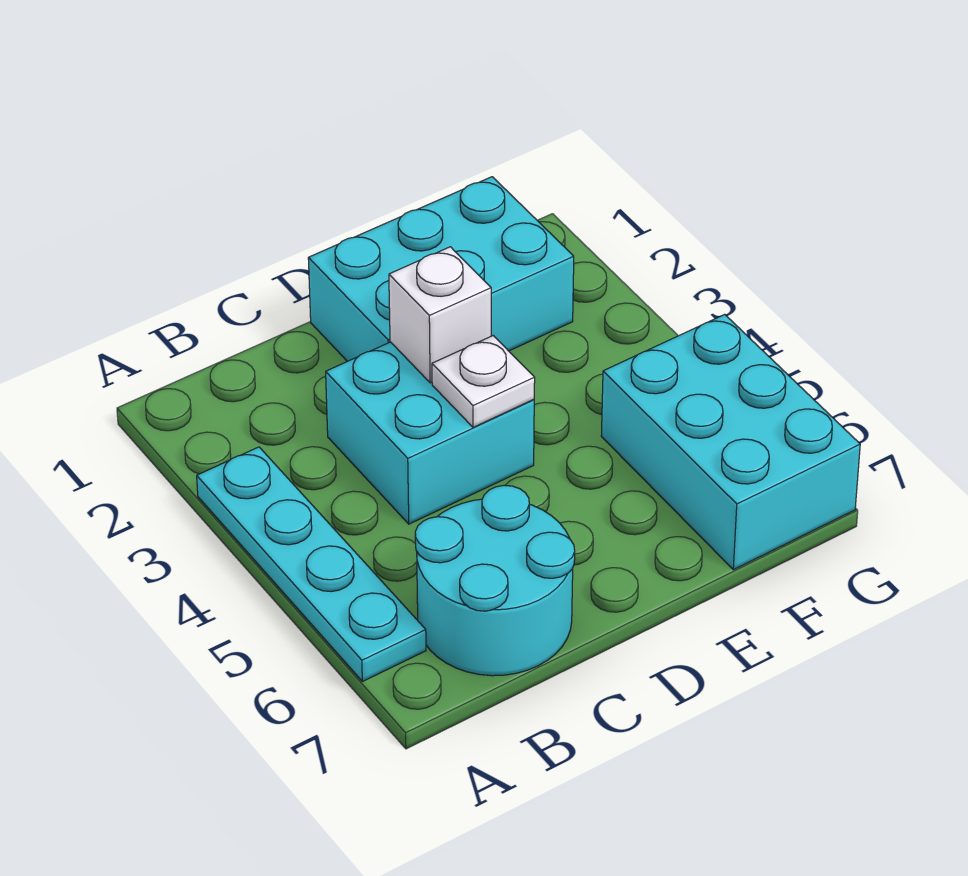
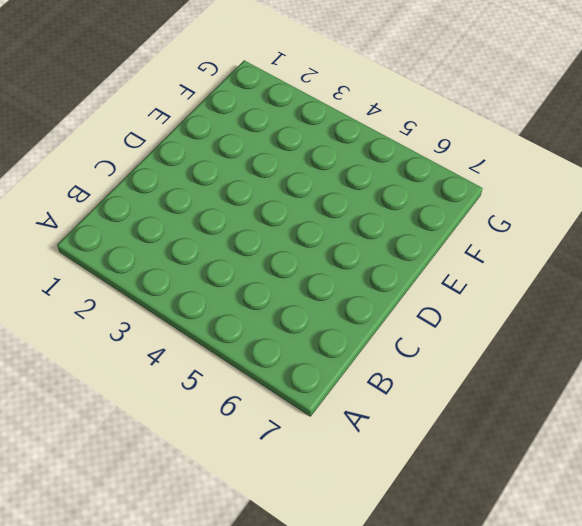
none -> cyan 1x4 plate [197,447,426,681]
none -> cyan 2x2 round brick [415,485,575,676]

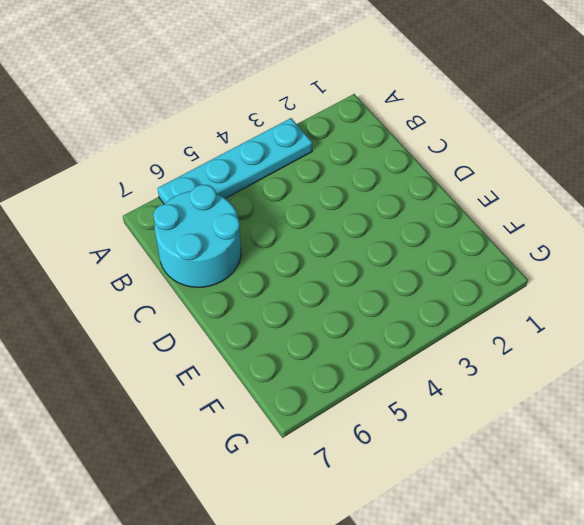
none -> cyan 2x2 brick [326,342,534,524]
none -> cyan 2x3 brick [308,177,574,361]

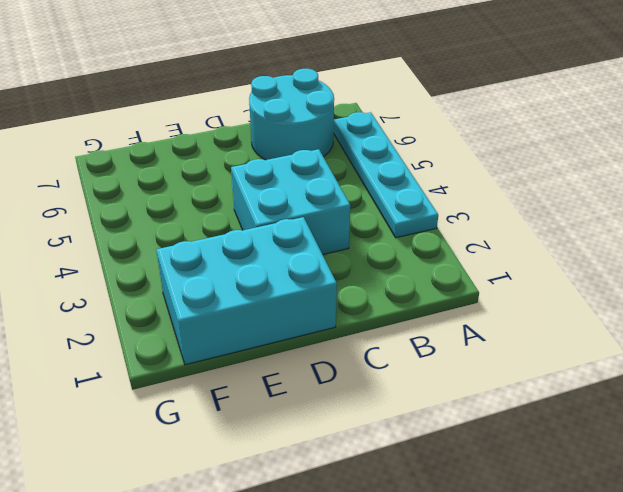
none -> cyan 2x3 brick [601,314,860,570]
none -> white 1x1 brick [389,247,491,383]

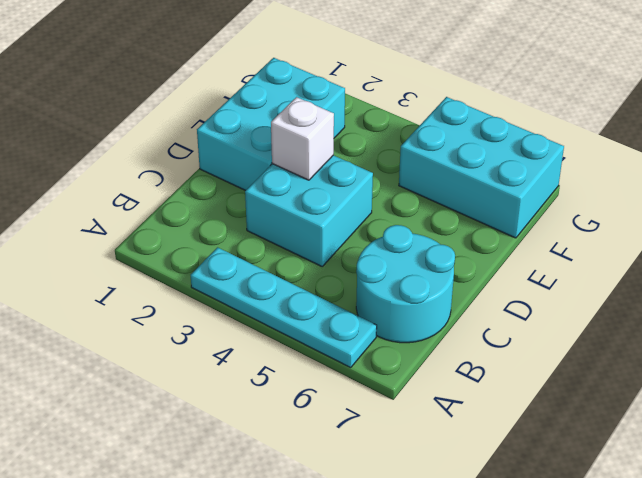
none -> white 1x1 plate [432,336,535,427]

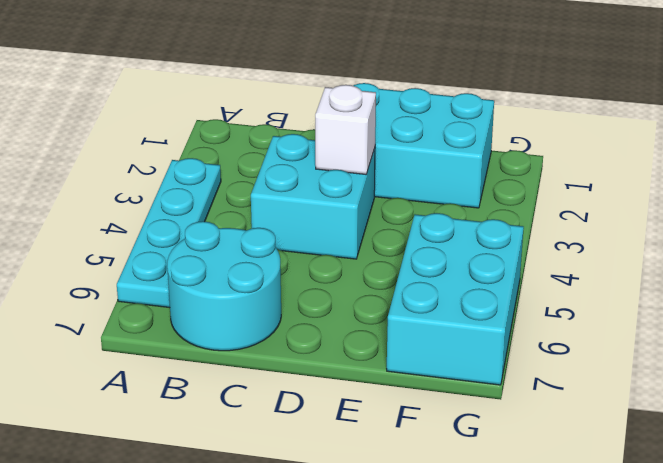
none -> white 1x1 plate [432,336,535,427]

